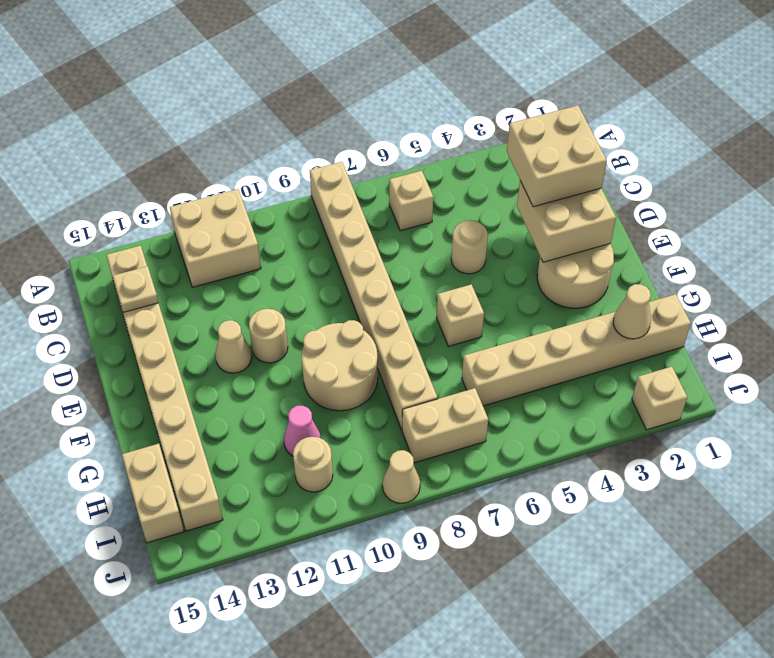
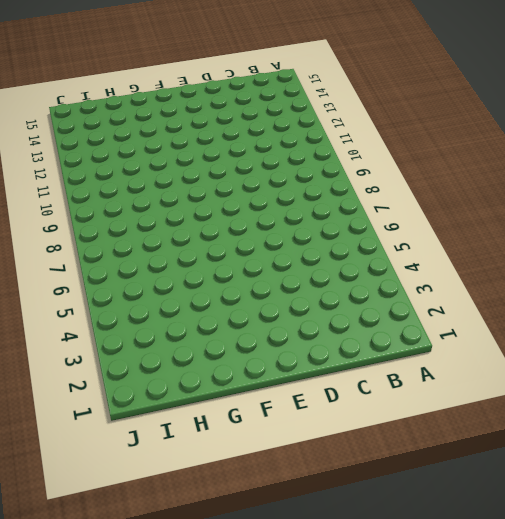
none -> tan 1x8 brick [310,162,437,430]
none -> tan 2x2 brick [170,189,261,287]
none -> tan 1x1 brick [389,171,433,231]

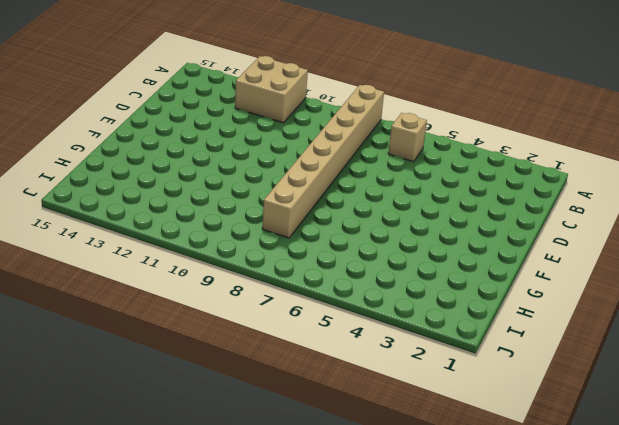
none -> tan 1x8 brick [106,245,223,531]
none -> tan 1x1 round brick [451,220,488,274]
none -> tan 2x2 round brick [537,244,614,308]

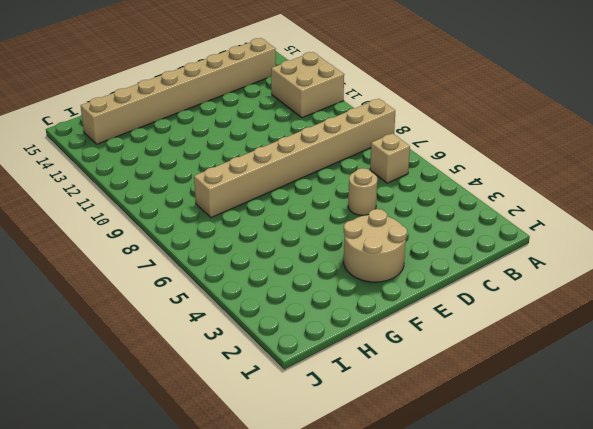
none -> tan 1x1 round brick [249,309,288,363]
none -> tan 1x1 cone [215,320,252,373]
none -> tan 1x1 brick [437,284,484,346]

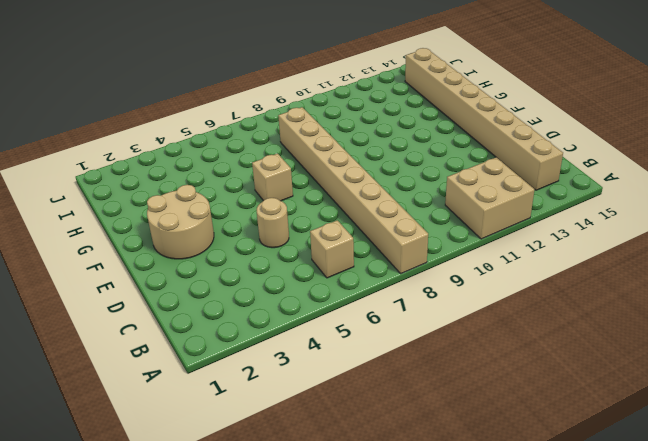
none -> tan 1x1 round brick [249,309,288,363]
none -> tan 1x1 cone [215,320,252,373]
none -> tan 2x2 round brick [302,320,378,411]

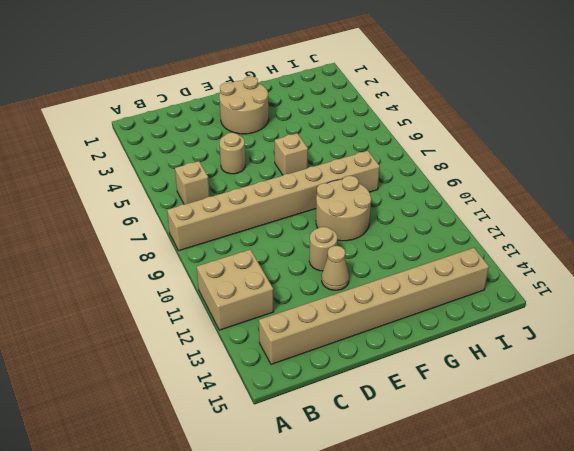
none -> tan 1x6 brick [462,294,691,406]
none -> pink 1x1 cone [284,406,321,456]
none -> tan 1x2 brick [122,444,184,543]

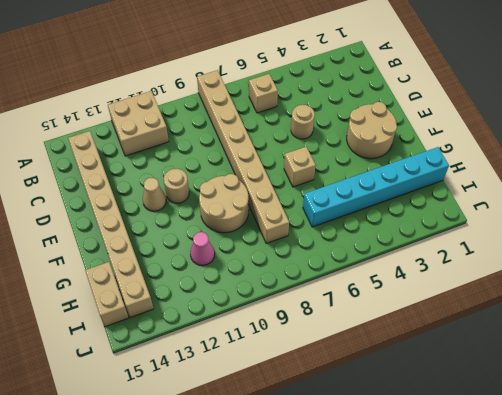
cyan 1x6 brick [303,147,449,227] -> tan 1x6 brick [462,294,691,406]
none -> tan 1x2 brick [402,388,488,463]
none -> tan 1x1 round brick [293,437,333,492]
none -> tan 1x1 brick [632,367,687,430]

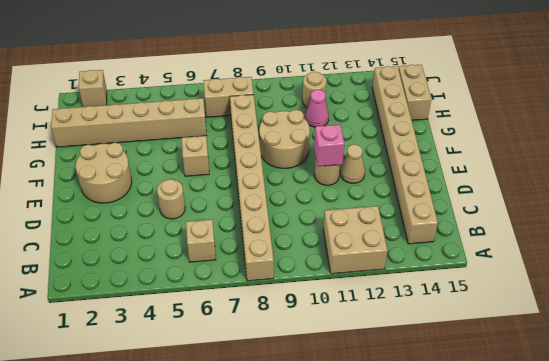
pink 1x1 brick [314,125,344,166] -> none
none -> tan 1x1 cone [382,450,420,503]
none -> tan 1x1 plate [113,266,158,312]
none -> tan 2x2 brick [517,181,616,262]

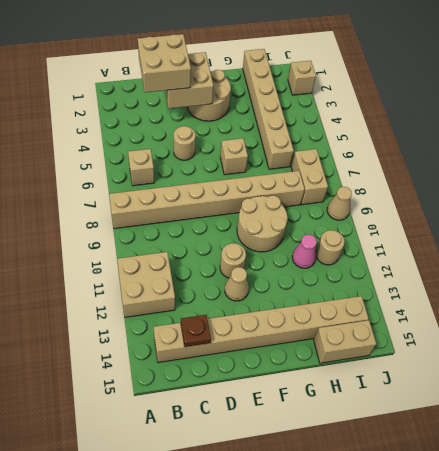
brown 1x1 plate [181,315,211,347] -> tan 1x1 plate [113,266,158,312]
none -> tan 1x1 cone [613,284,651,339]

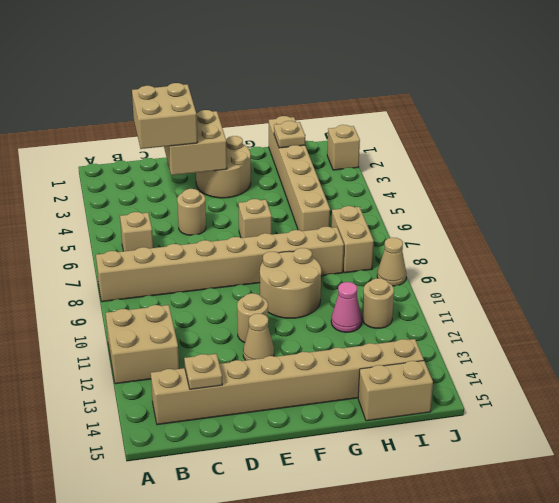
tan 1x1 plate [274,121,305,148] -> tan 1x1 cone [613,284,651,339]

